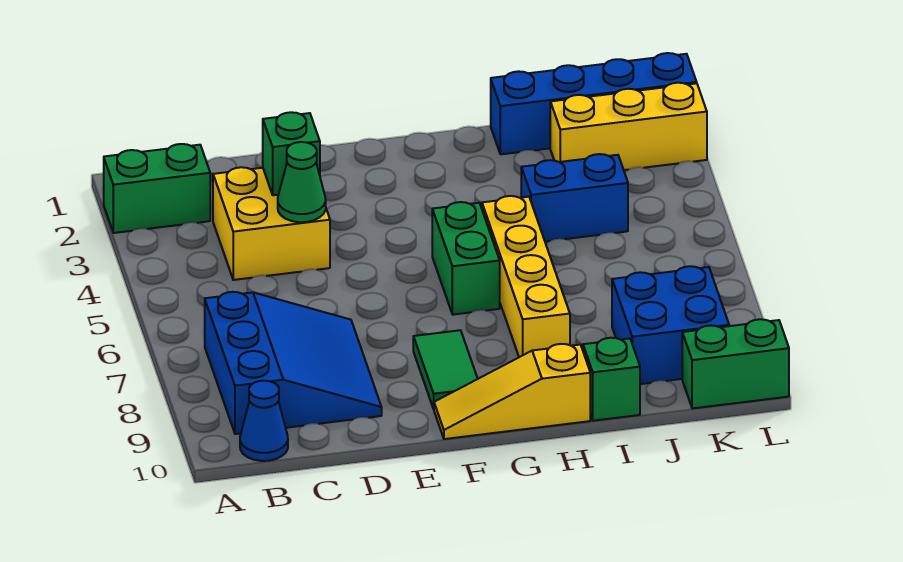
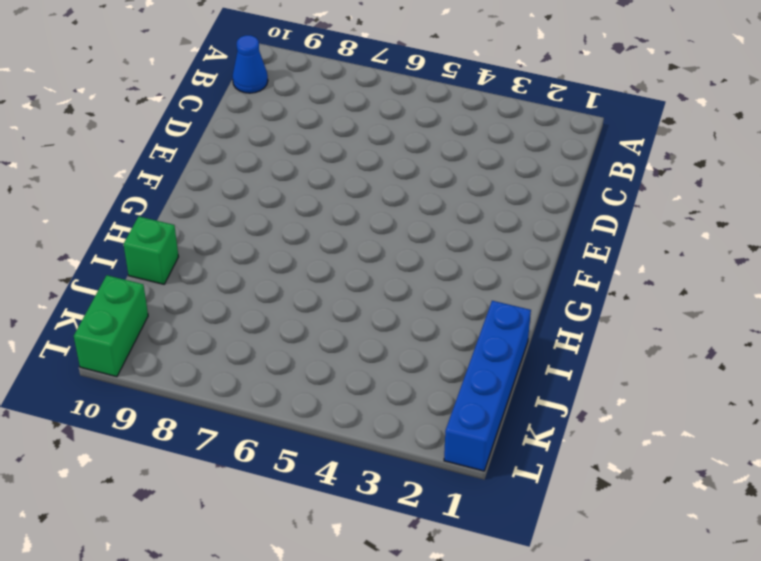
none -> green 1x2 brick [104,144,210,233]
none -> blue 3x3 slope [205,292,382,434]
none -> yellow 2x2 brick [213,167,330,280]

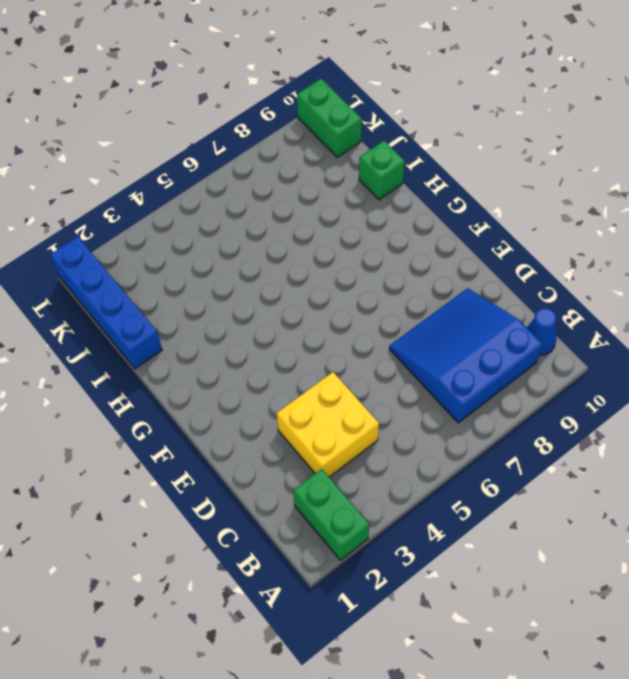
none -> green 1x2 tile [413,330,478,409]
none -> yellow 1x3 slope [434,344,590,439]
none -> green 1x2 brick [432,202,500,315]

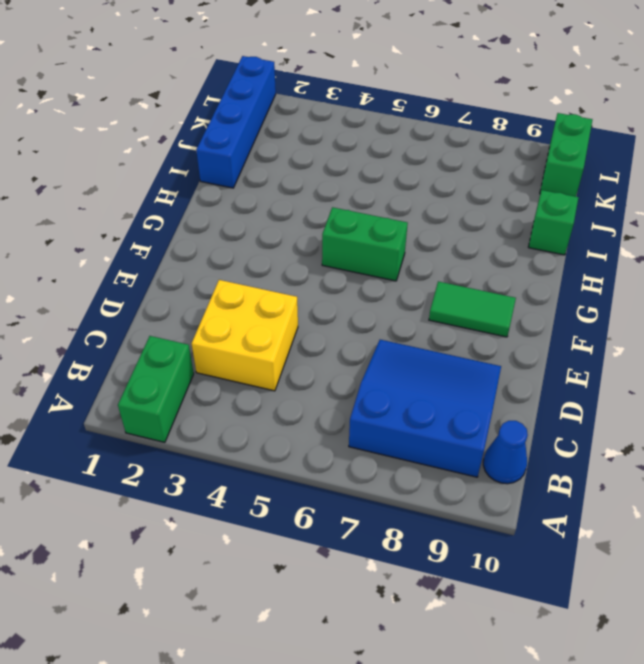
none -> yellow 1x3 slope [434,344,590,439]
none -> yellow 1x4 brick [482,196,570,357]
none -> blue 1x2 brick [521,154,628,242]

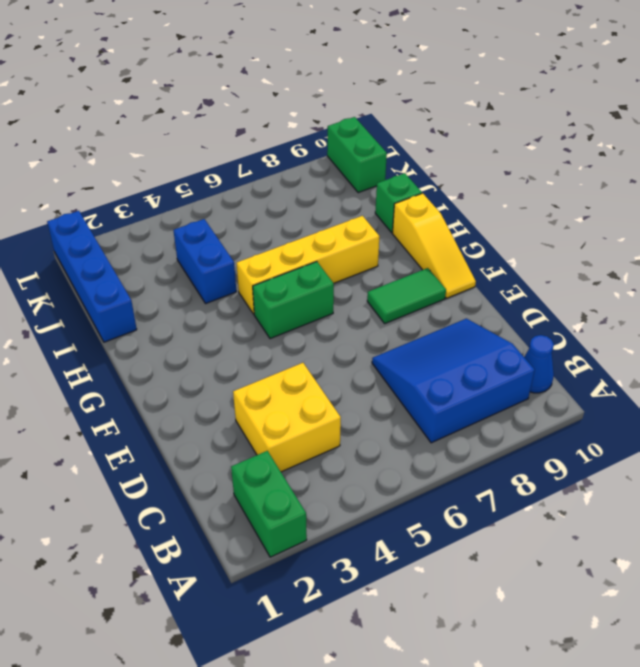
none -> yellow 1x3 brick [550,83,707,170]
none -> blue 2x2 brick [612,266,729,384]
none -> green 1x1 brick [263,112,320,195]

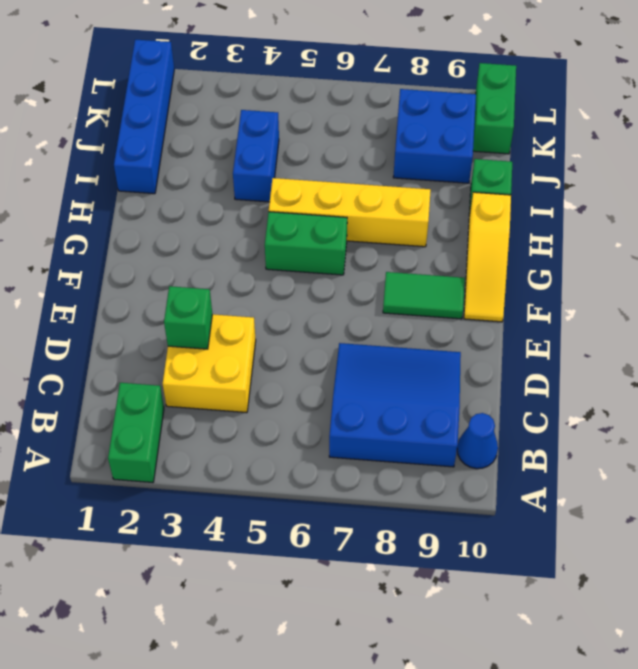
none -> yellow 1x3 brick [550,83,707,170]
none -> green 1x1 cone [278,142,326,222]

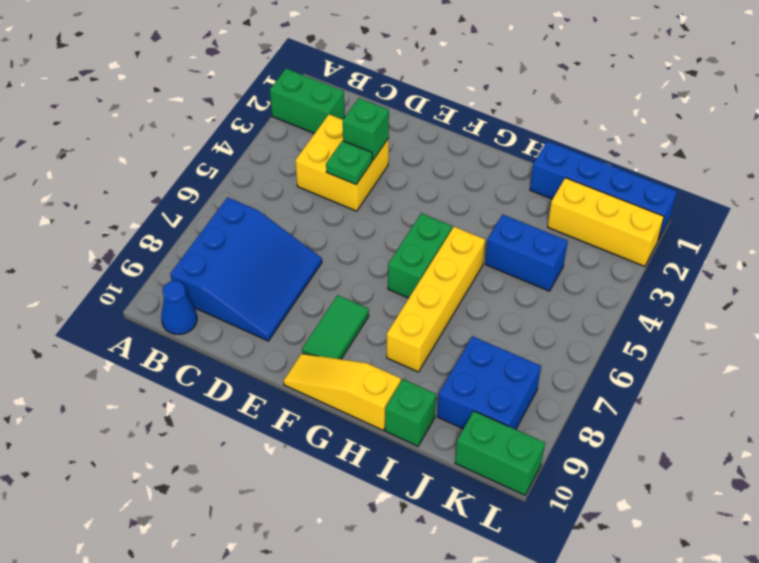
green 1x1 plate [326,141,372,184] -> green 1x1 cone [278,142,326,222]

